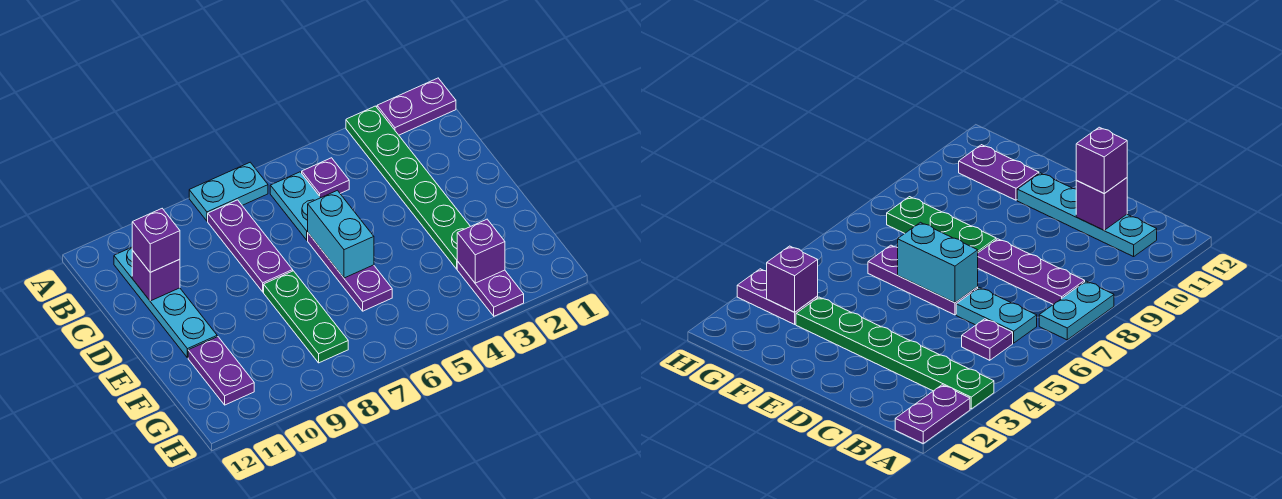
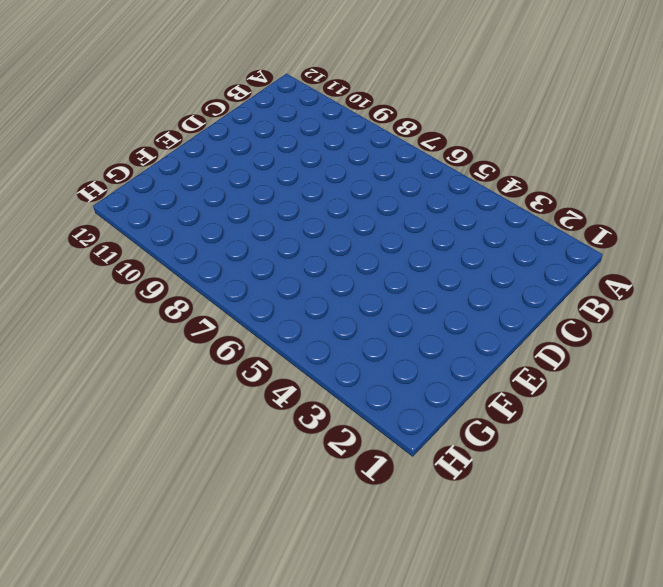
none -> purple 1x2 plate [377,78,456,135]
none -> green 1x6 plate [346,106,470,269]
none -> cyan 1x2 plate [189,162,268,221]

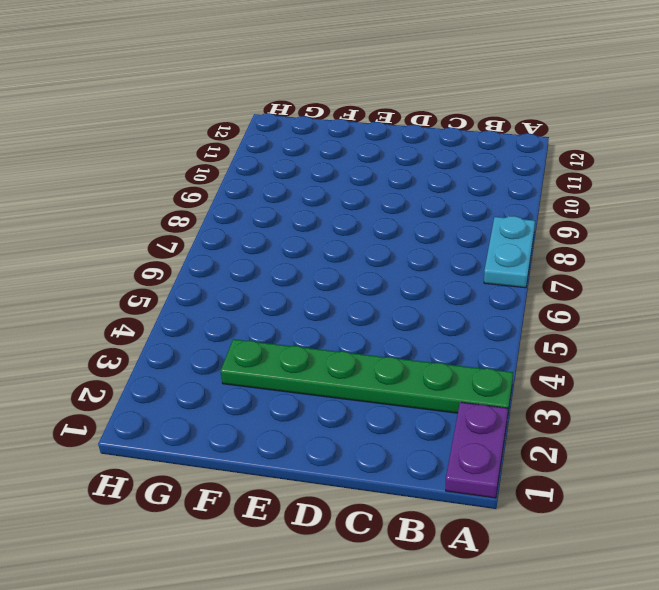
none -> purple 1x1 plate [302,158,349,197]
none -> cyan 1x2 plate [270,172,321,240]
none -> purple 1x3 plate [208,200,293,292]

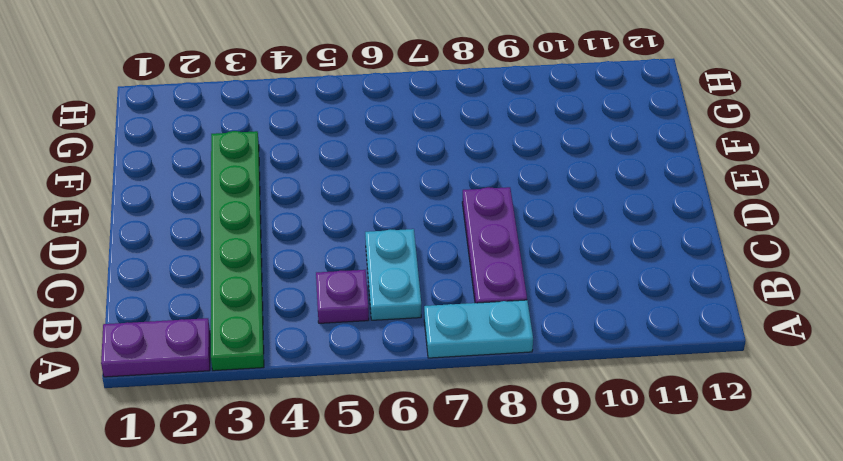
none -> cyan 1x4 plate [114,247,217,358]
none -> purple 1x3 plate [308,233,392,311]
none -> green 1x3 plate [264,271,348,363]

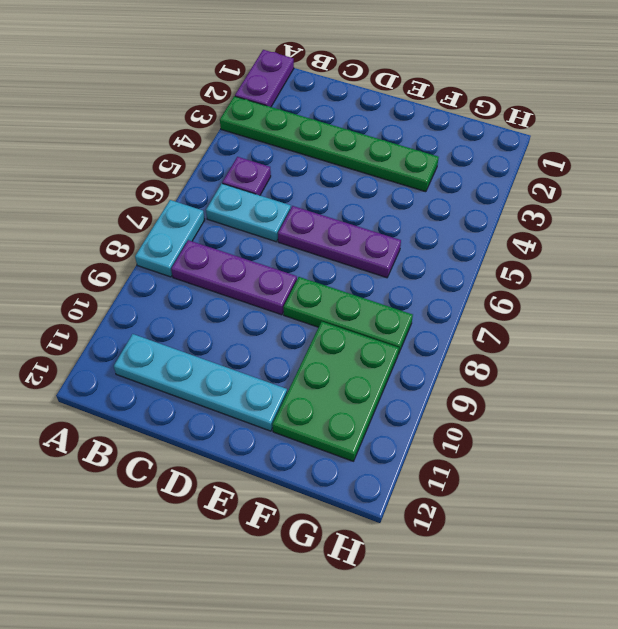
green 2x3 plate [272,322,399,461] -> purple 1x2 plate [188,337,254,405]
none -> purple 1x2 plate [457,261,524,316]
none -> purple 1x1 brick [132,251,180,301]
none -> cyan 1x2 brick [308,190,374,278]

